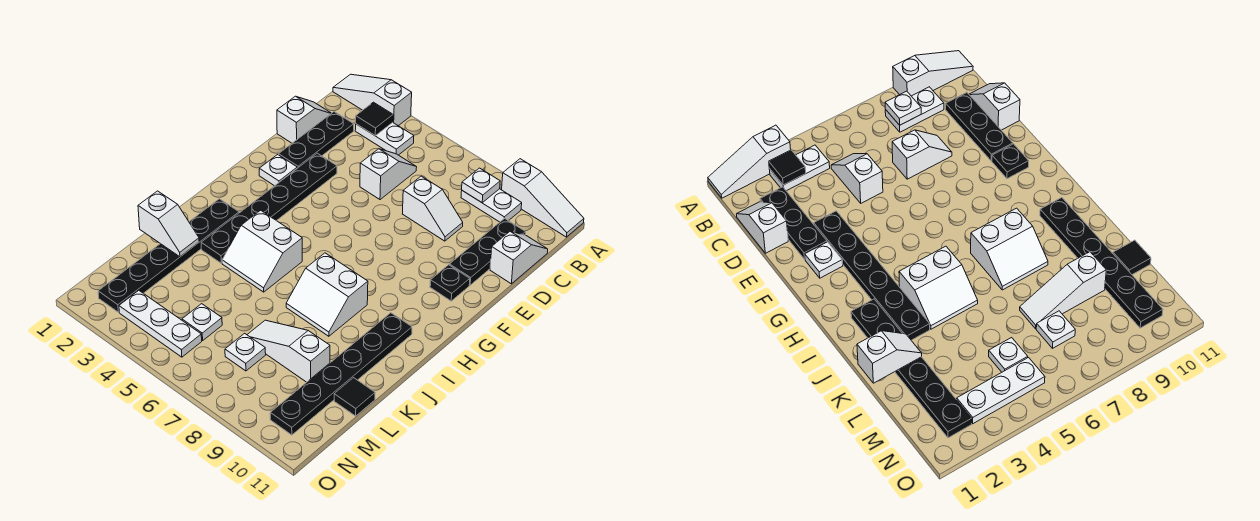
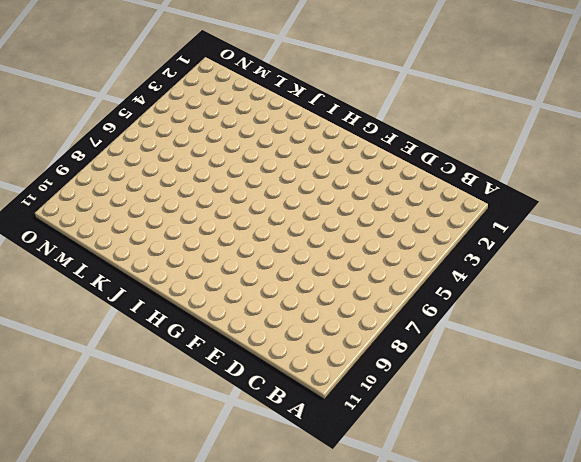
none -> white 1x3 slope [333,74,412,126]
none -> white 1x3 slope [502,159,584,237]
none -> white 1x2 plate [355,123,414,155]

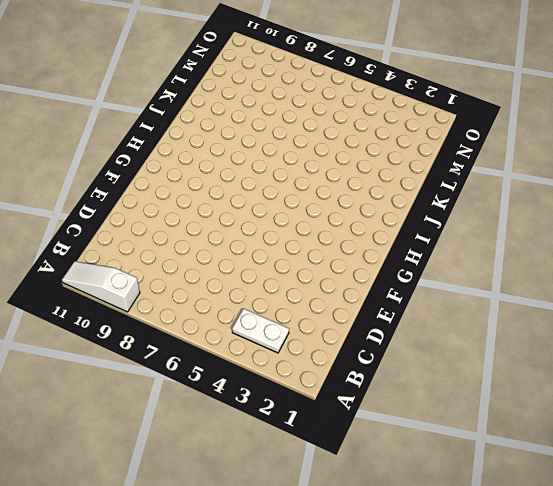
none -> white 1x3 slope [333,74,412,126]
none -> white 1x2 plate [461,189,522,222]
none -> white 1x2 slope [277,96,331,143]

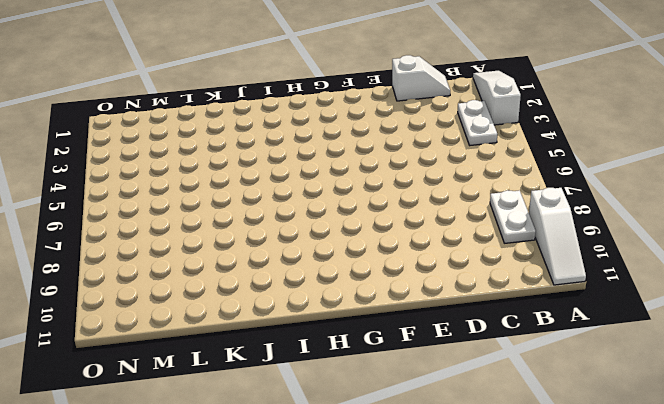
none -> black 1x3 plate [279,112,354,168]
none -> white 1x2 slope [360,149,417,200]
none -> black 1x3 plate [449,218,526,285]

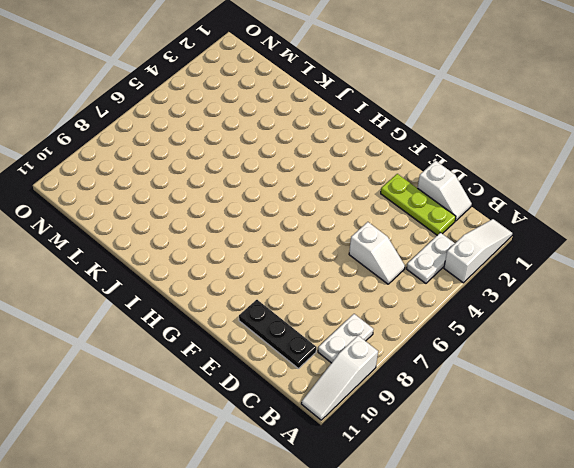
lime 1x3 plate [381,174,456,235] -> black 1x3 plate [279,112,354,168]
none -> white 1x2 slope [490,231,548,284]
none -> white 1x2 slope [403,176,463,241]
none -> black 1x6 plate [201,153,337,263]

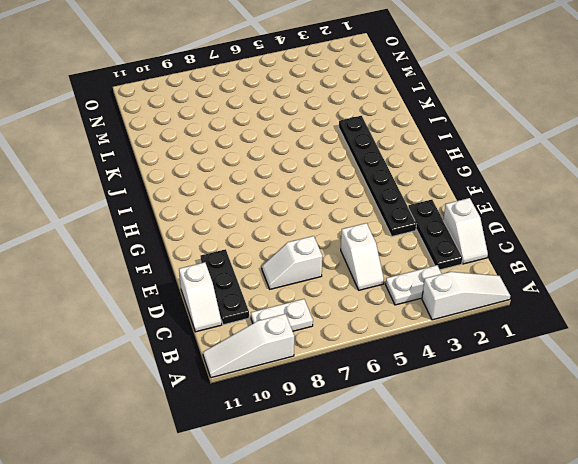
none -> white 1x1 plate [259,155,297,186]
none -> black 1x1 plate [430,265,470,301]
none -> black 1x6 plate [98,199,239,312]

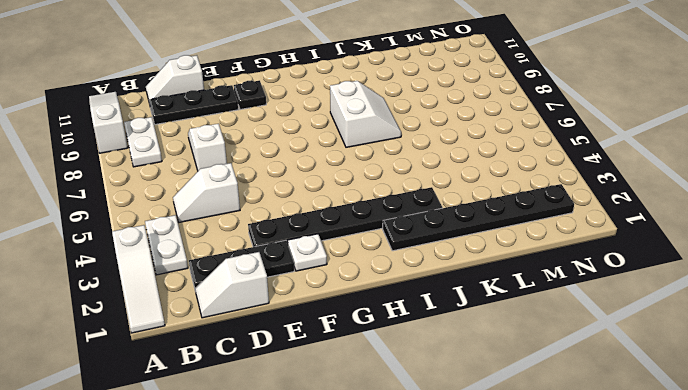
none -> white 2x2 slope [222,210,302,292]
none -> black 1x6 plate [270,313,412,435]
none -> white 1x3 slope [247,320,330,382]

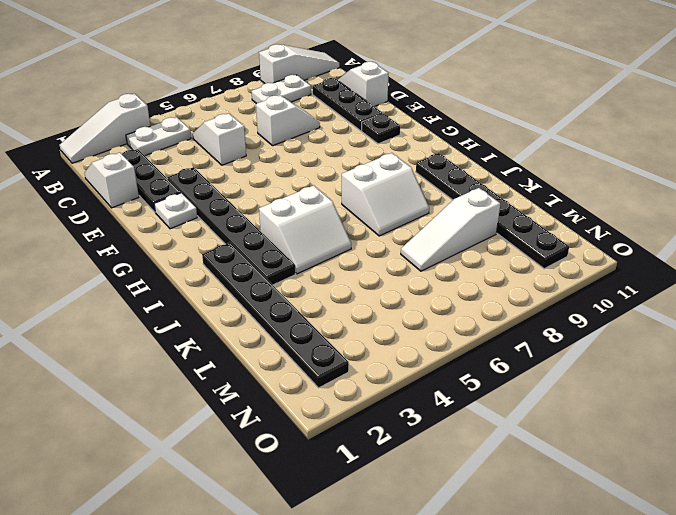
none -> black 1x1 tile [334,378,375,416]
none -> white 1x1 plate [182,304,222,340]
none -> white 1x1 plate [225,333,266,371]

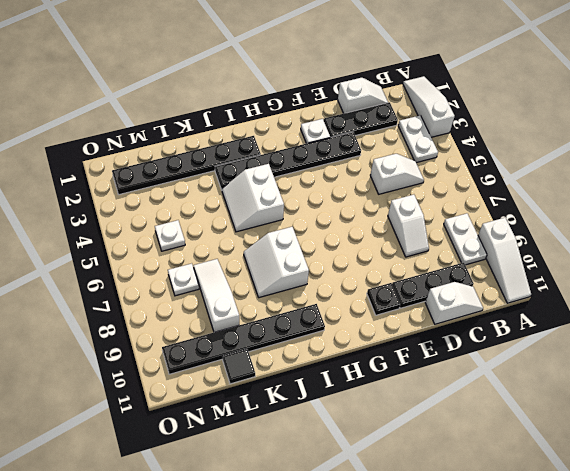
none -> white 1x3 plate [119,291,202,357]
none -> black 1x1 tile [356,102,393,136]
none -> white 1x1 plate [462,168,500,202]

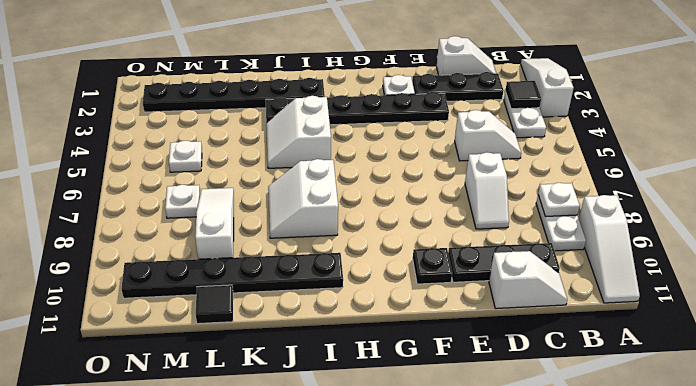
none -> white 1x3 plate [119,291,202,357]
none -> white 1x2 slope [138,191,199,257]

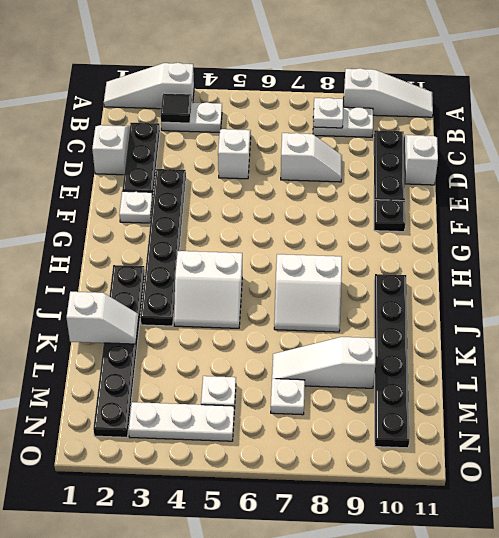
none -> black 1x1 tile [334,378,375,416]

